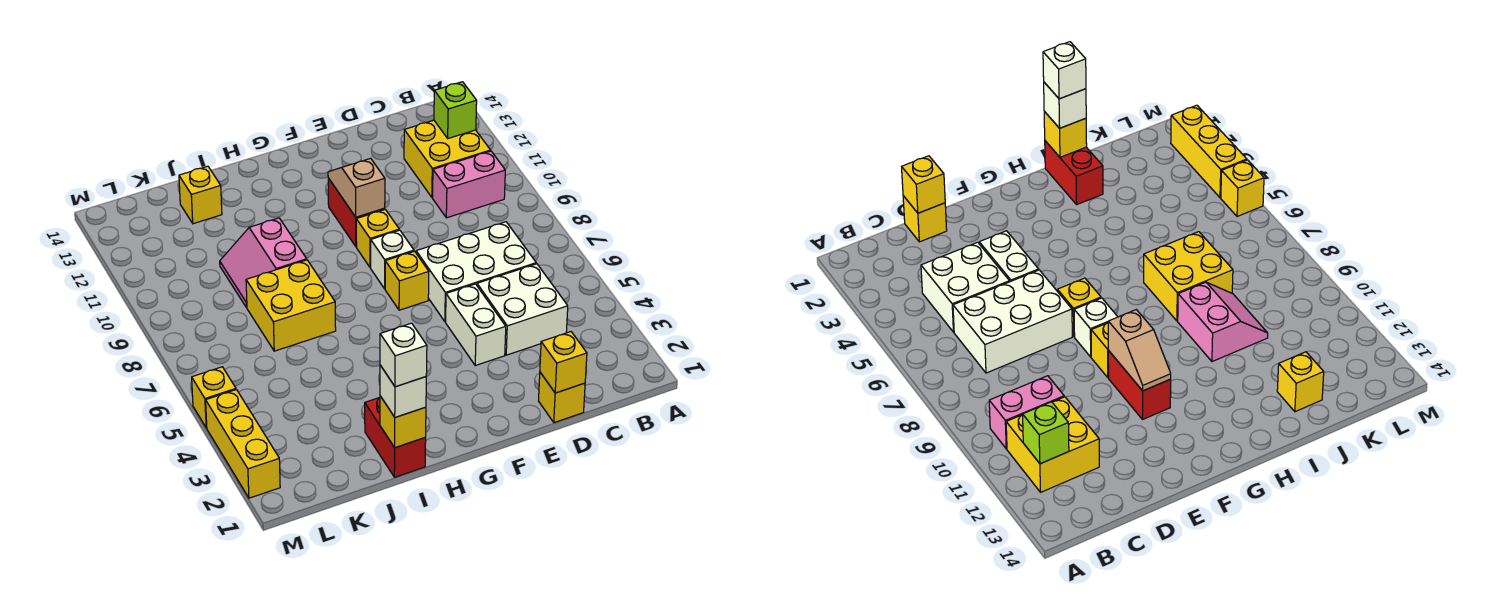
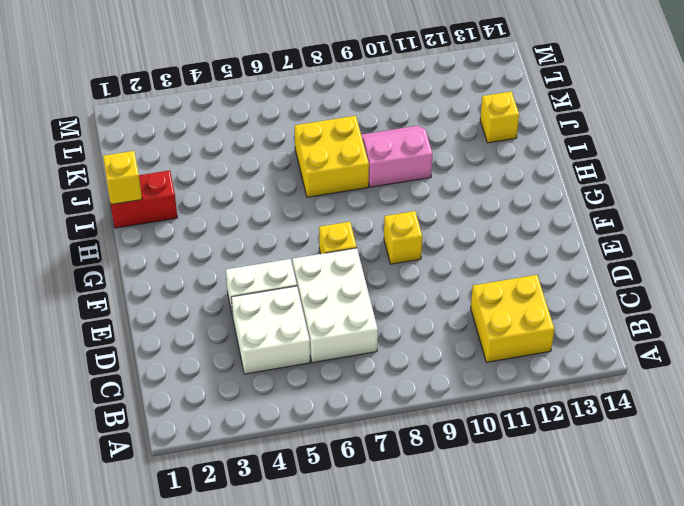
none -> pink 1x2 brick [433,151,505,218]
none -> yellow 1x1 brick [539,372,585,423]
none -> white 1x1 brick [371,230,414,289]

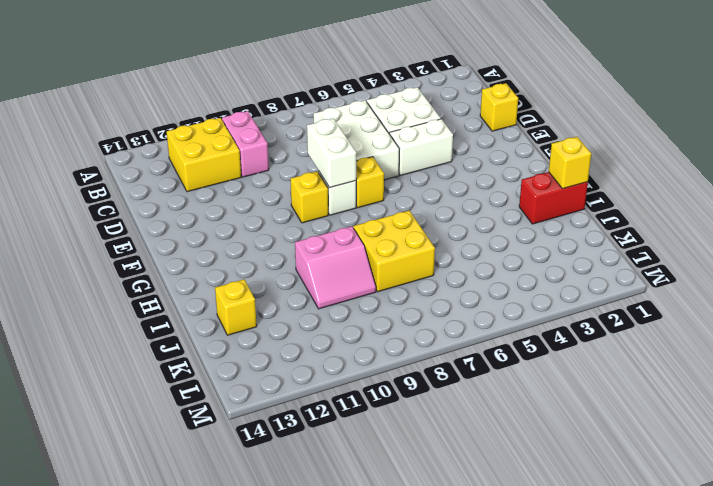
white 1x2 brick [307,118,356,188] -> none
none -> red 1x2 brick [328,178,385,247]
none -> yellow 1x3 brick [206,390,280,498]
none -> yellow 1x1 brick [192,367,236,428]

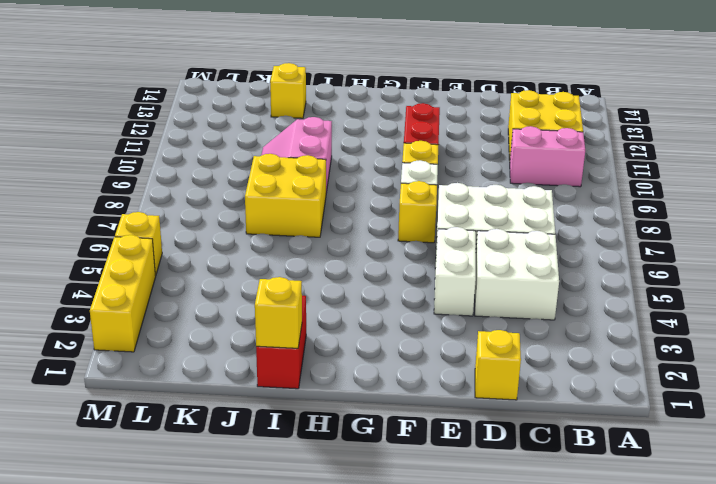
none -> lime 1x1 brick [434,82,477,138]
none -> yellow 1x1 brick [540,332,587,393]
none -> tan 1x2 slope [328,158,385,217]

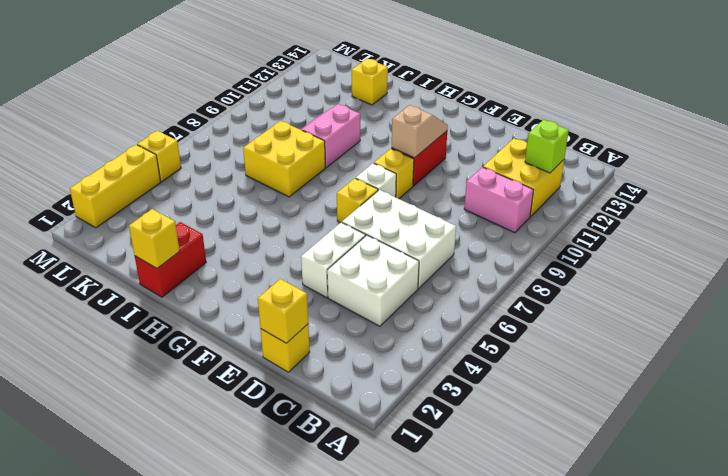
none -> white 1x1 brick [380,365,426,417]
none -> white 1x1 brick [380,323,427,387]

